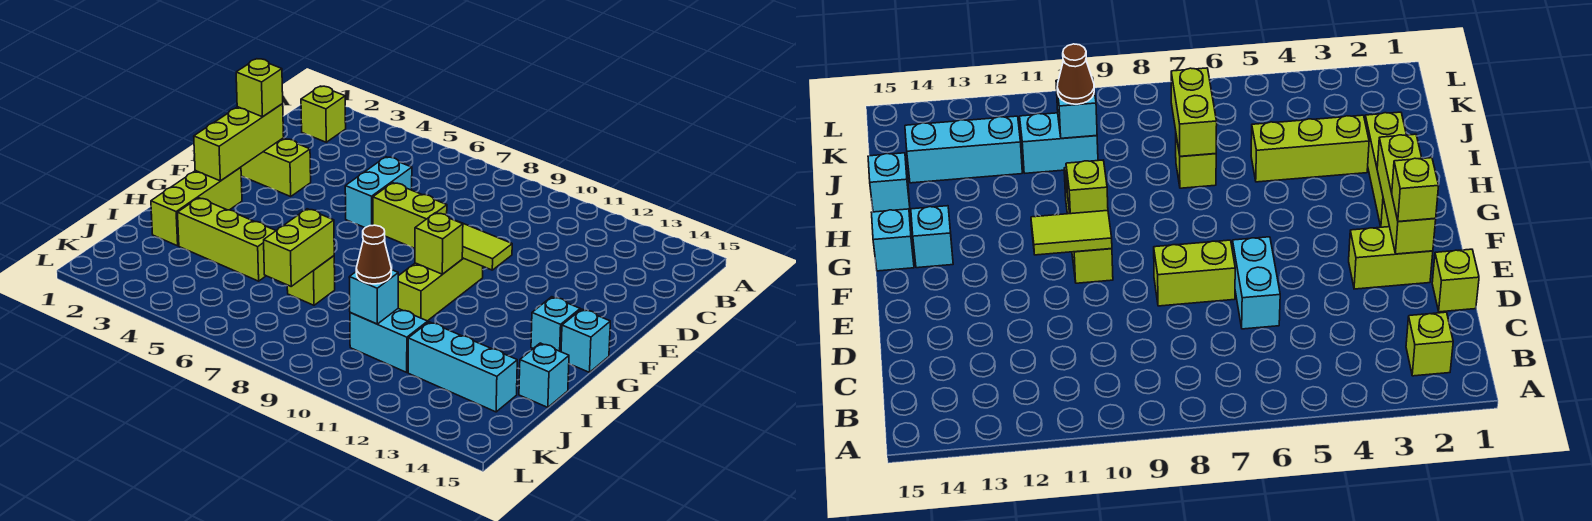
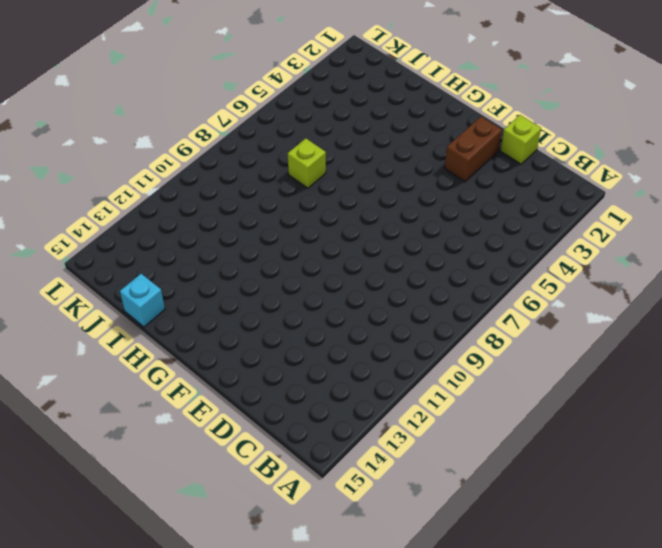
brown 1x2 brick [445,117,502,182] -> lime 1x2 brick [241,138,311,196]
none -> lime 1x1 brick [301,86,346,142]
none -> cyan 1x2 brick [345,157,412,228]
none -> lime 1x2 brick [373,183,447,248]

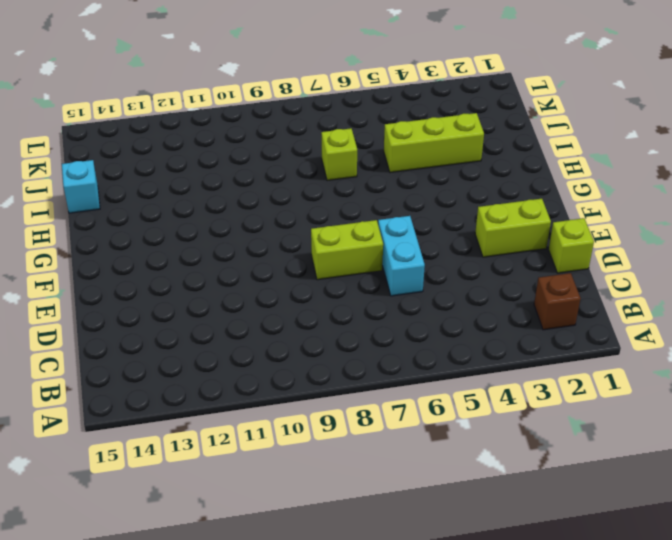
brown 1x1 brick [534,273,581,330] -> lime 1x1 brick [301,86,346,142]
none -> lime 1x3 brick [398,258,483,321]
none -> lime 1x3 brick [151,167,242,246]
none -> cyan 1x1 brick [531,297,580,352]

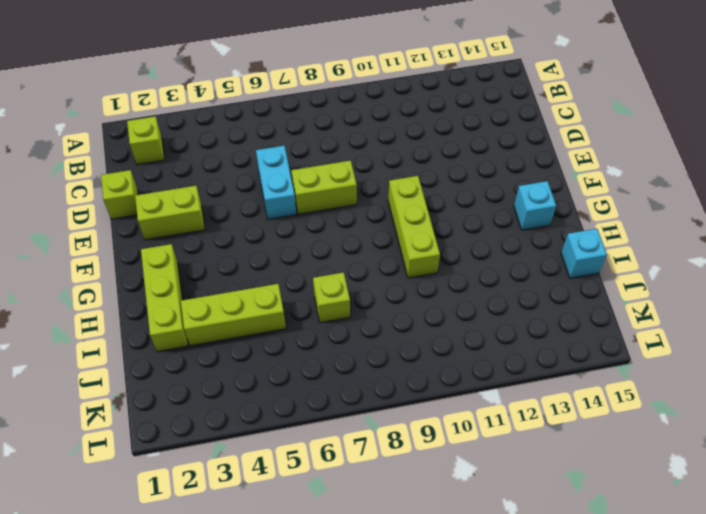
none -> cyan 1x1 brick [561,309,610,372]
none -> cyan 1x2 brick [350,309,428,372]
none -> cyan 1x3 brick [408,322,517,412]

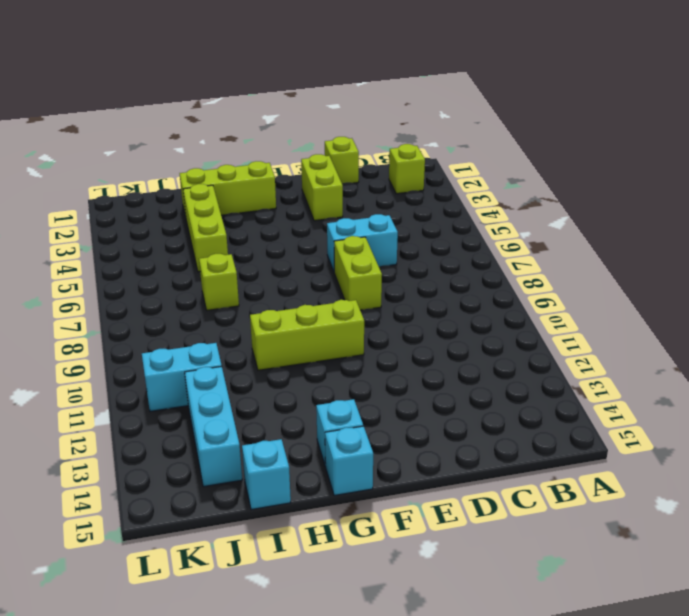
cyan 1x2 brick [142,343,222,411] -> cyan 1x2 brick turned to [350,309,428,372]
none -> lime 1x3 brick [194,104,284,181]
none -> lime 1x2 tile [457,221,512,270]
none -> lime 1x1 brick [415,213,463,274]

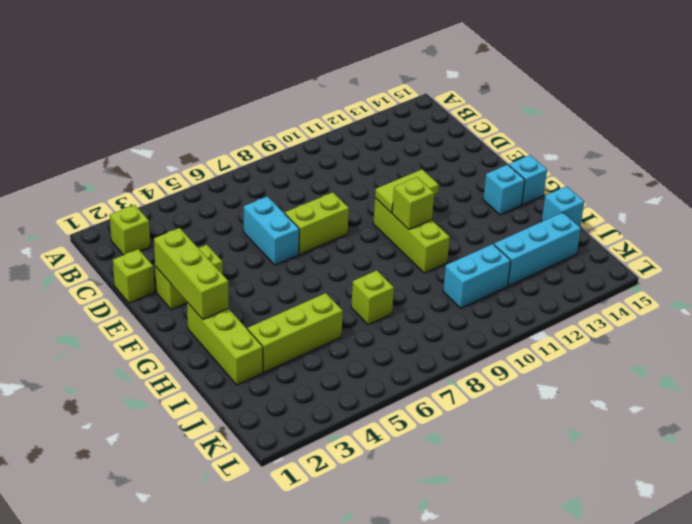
none -> lime 1x2 brick [264,209,334,286]
none -> cyan 1x1 brick [349,270,398,324]
none -> lime 1x1 brick [236,59,283,117]

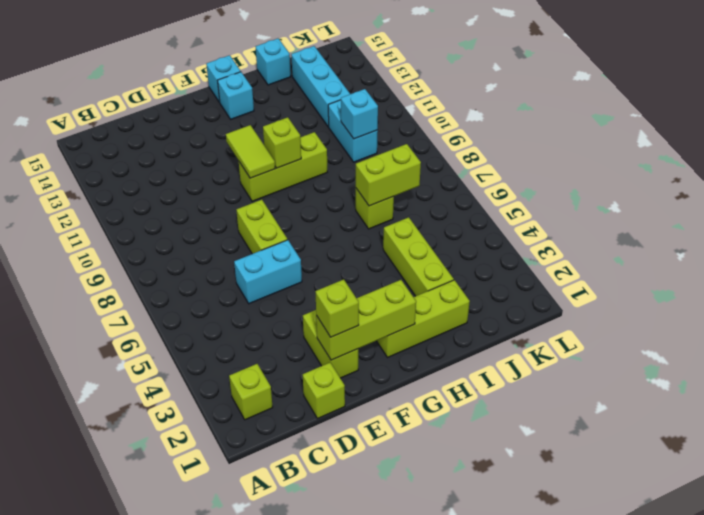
none -> brown 1x1 cone [356,225,391,284]

